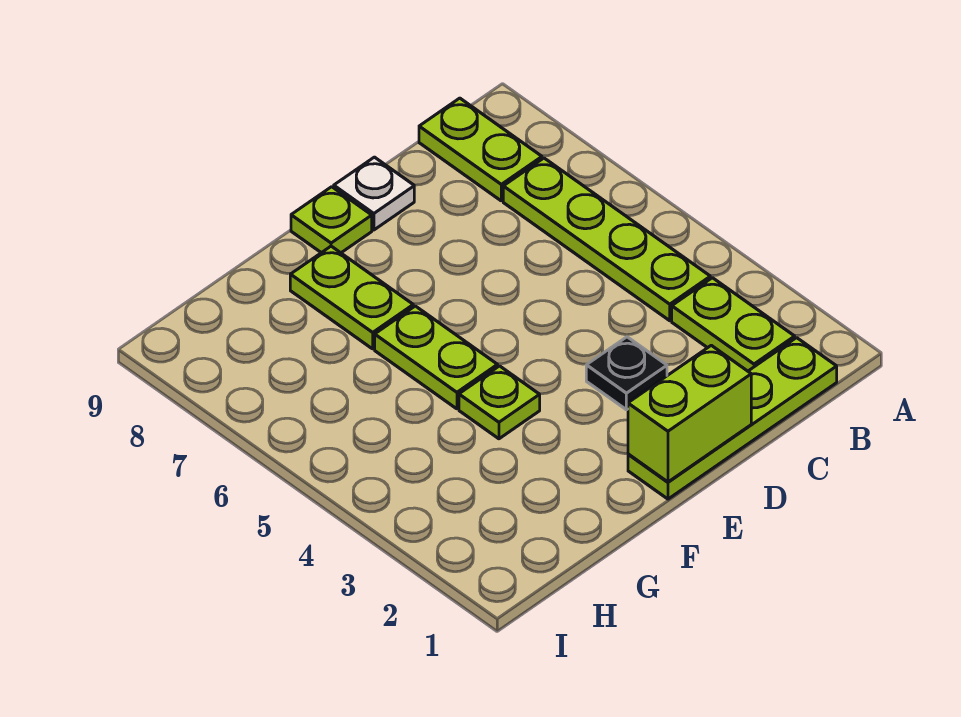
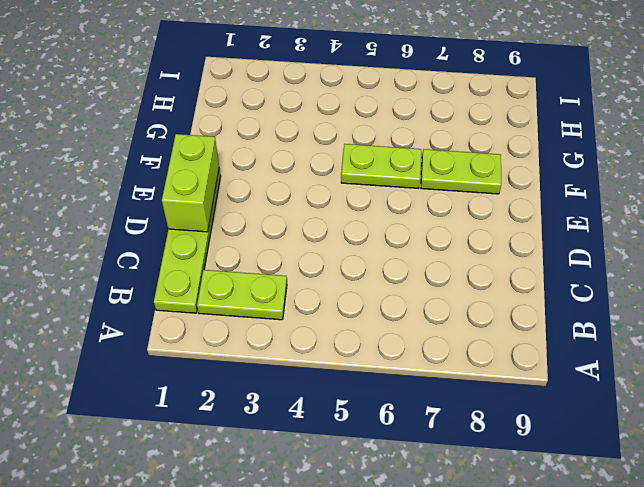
none -> lime 1x4 plate [503,158,710,321]
none -> lime 1x2 plate [419,98,542,201]

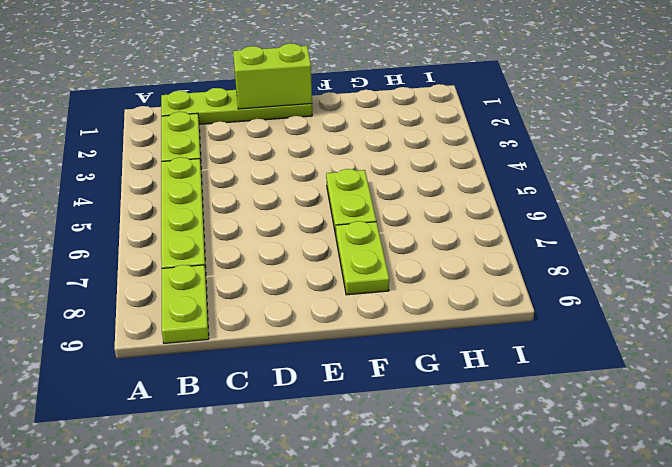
none -> black 1x1 plate [586,337,667,410]
none -> white 1x1 plate [334,157,414,230]

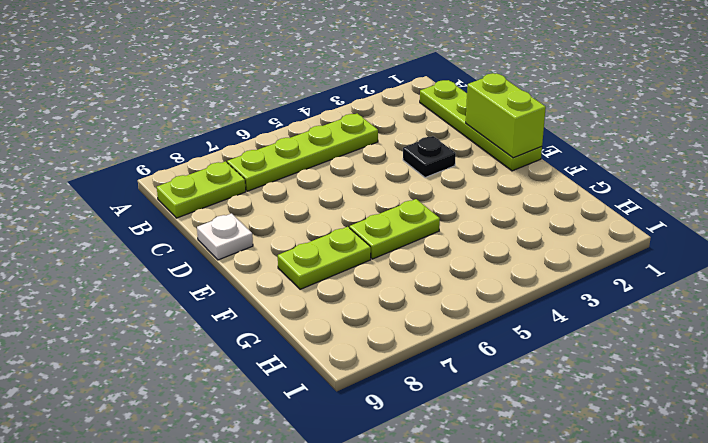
none -> lime 1x2 plate [672,278,795,371]
none -> lime 1x1 plate [291,187,372,253]

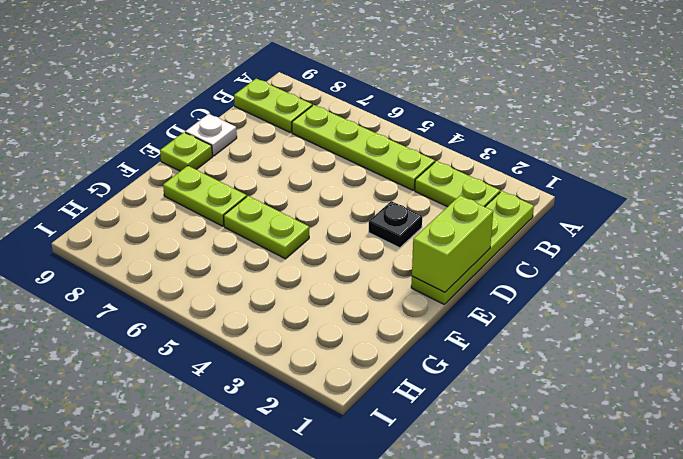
none -> lime 1x1 plate [459,366,540,439]

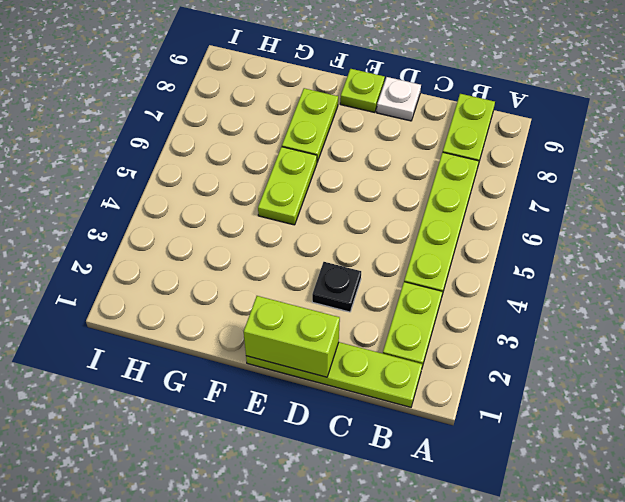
none -> lime 1x1 plate [459,366,540,439]

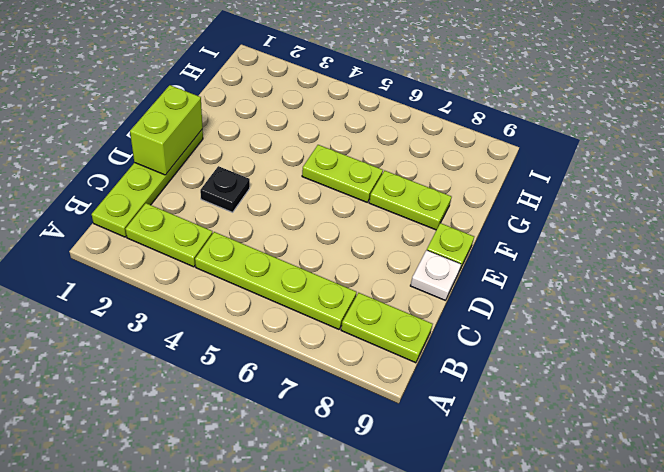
none -> lime 1x1 plate [459,366,540,439]

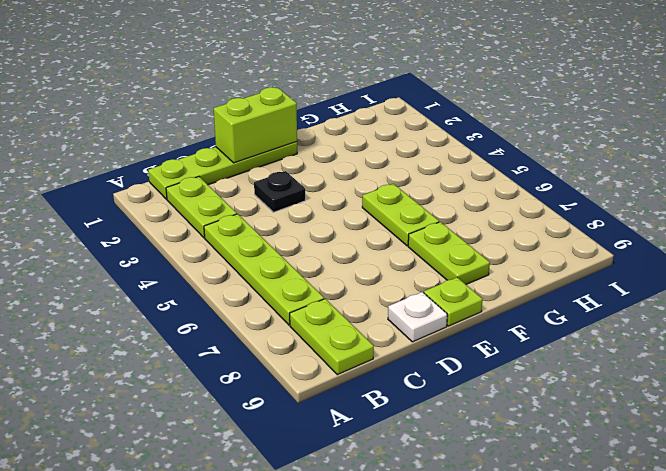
none -> lime 1x1 plate [459,366,540,439]

